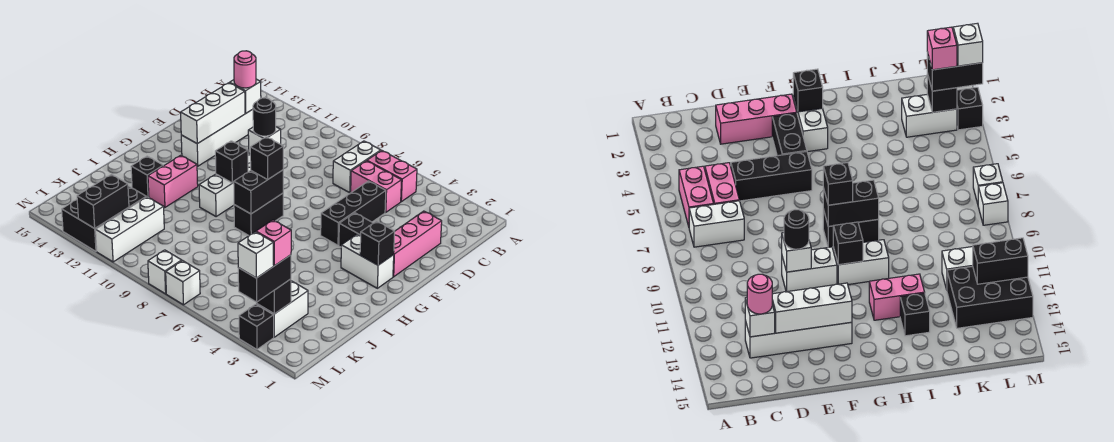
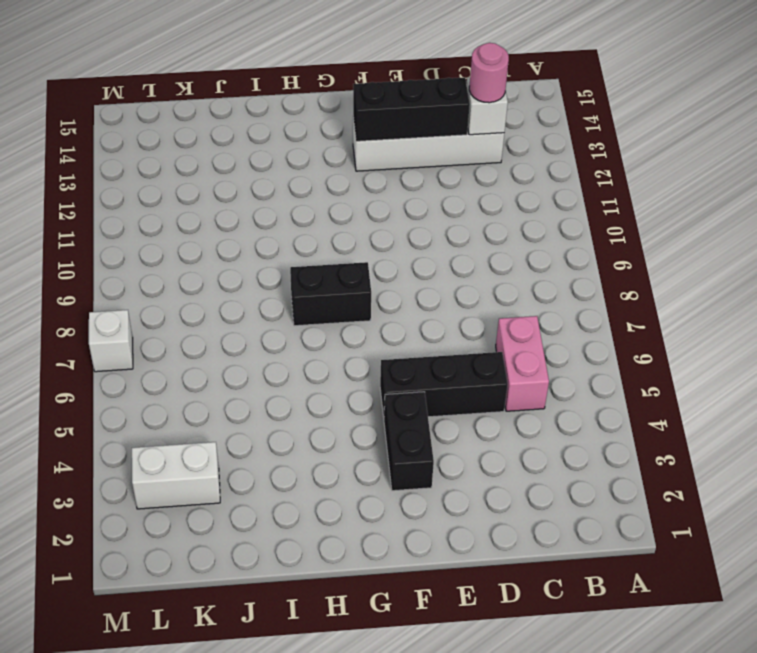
black 1x3 brick [353,78,470,141] -> white 1x3 brick [181,83,245,144]
none -> pink 1x2 brick [367,151,417,202]
none -> white 1x2 brick [333,141,381,193]
none -> pink 1x3 brick [393,211,442,277]
none -> white 1x2 brick [782,247,837,292]

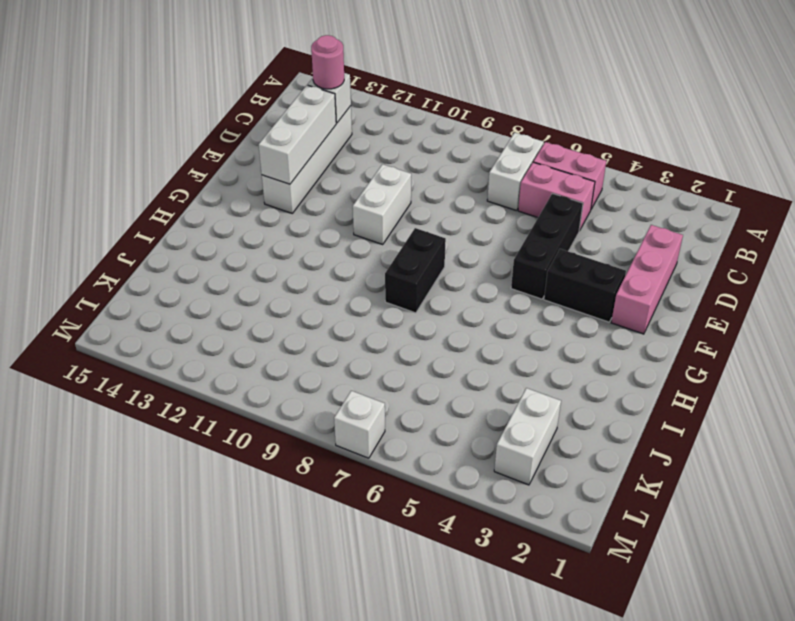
none -> white 1x2 brick [341,234,394,288]
none -> white 1x2 brick [199,174,234,217]
none -> pink 1x2 brick [148,155,198,207]
none -> black 1x1 brick [131,156,163,198]

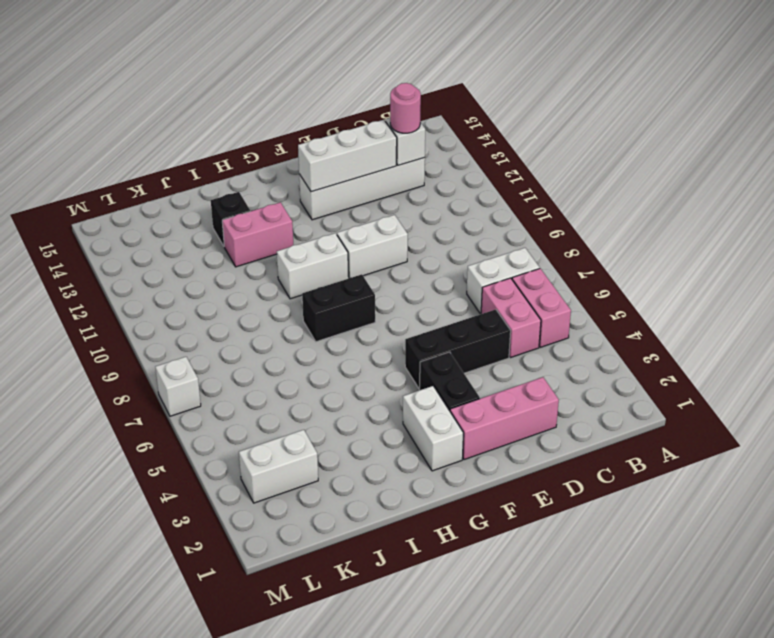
none -> white 1x3 brick [96,197,164,262]
none -> black 2x3 brick [62,186,146,251]
none -> black 1x1 brick [239,304,274,349]
none -> white 1x1 brick [148,250,182,294]

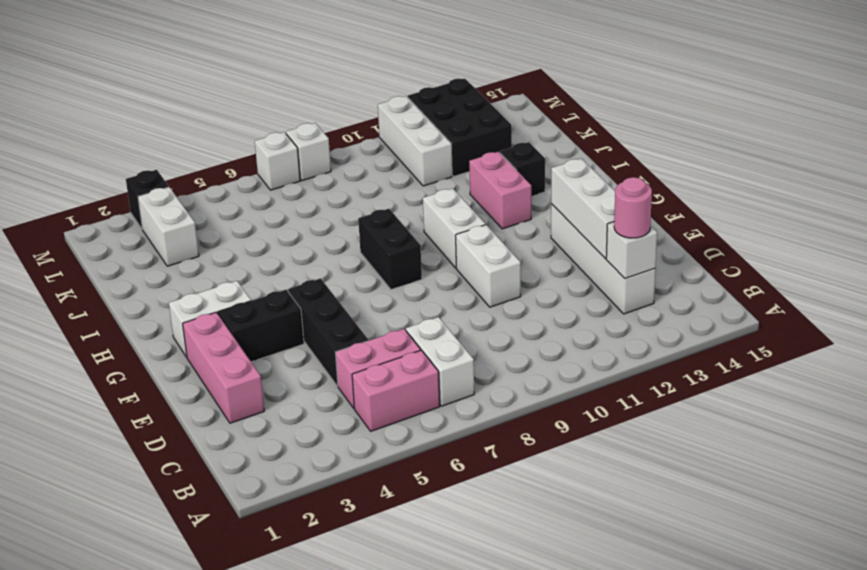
none -> white 1x1 brick [248,127,281,153]
none -> black 1x1 brick [360,221,395,265]
none -> black 1x2 brick [233,170,283,214]
none -> black 1x1 brick [215,141,248,183]

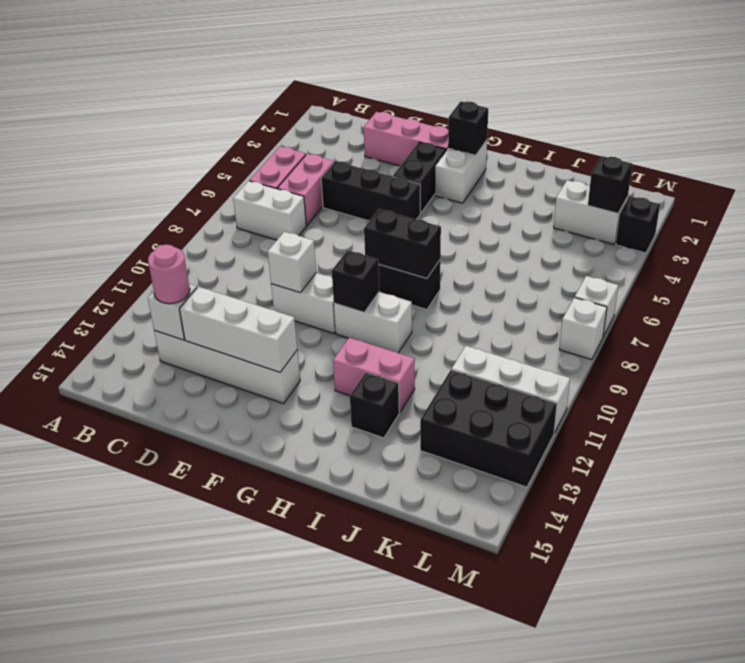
none -> black 1x2 brick [77,174,129,228]
none -> black 1x1 round brick [253,98,276,136]
none -> black 1x1 brick [250,137,283,180]
none -> black 1x2 brick [238,255,291,302]

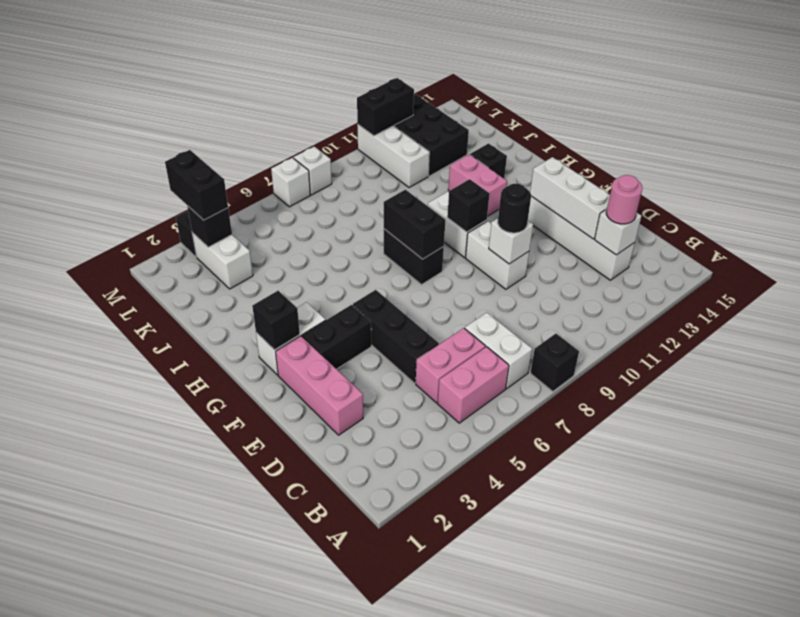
black 1x1 brick [530,334,579,392] -> black 1x1 brick moved to [250,137,283,180]
black 1x2 brick [357,78,414,136] -> black 1x2 brick turned to [77,174,129,228]
none -> pink 1x1 brick [256,220,291,266]
none -> white 1x1 brick [238,232,274,278]

